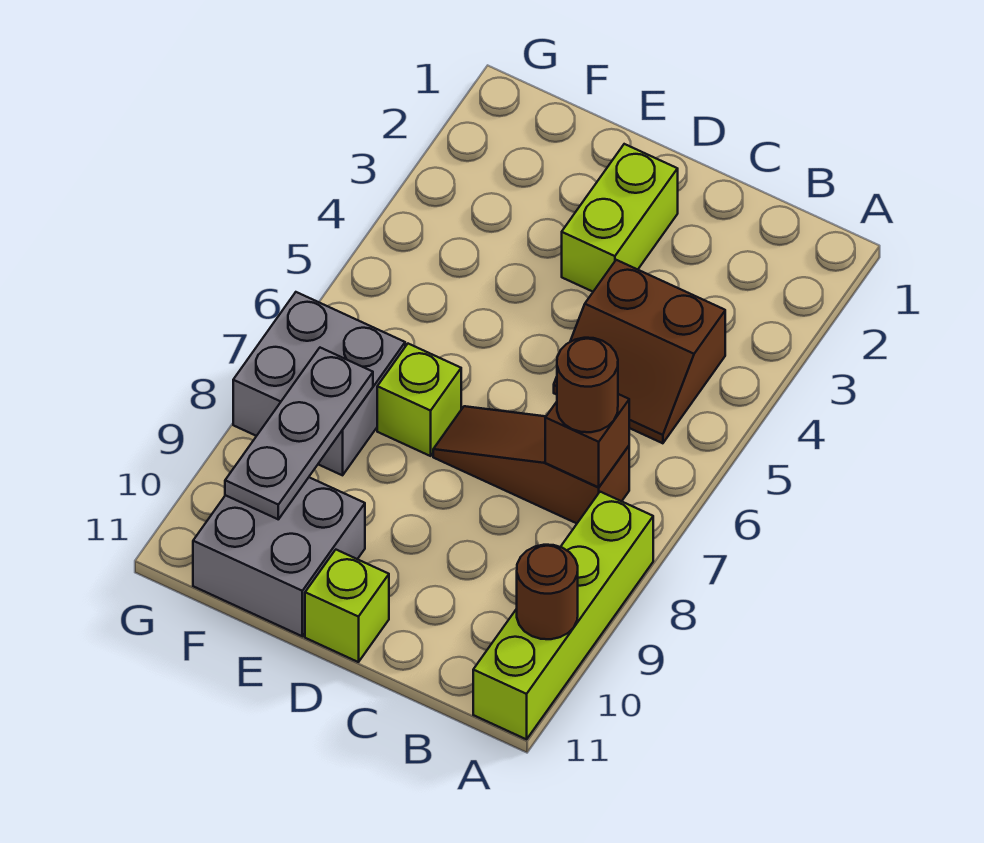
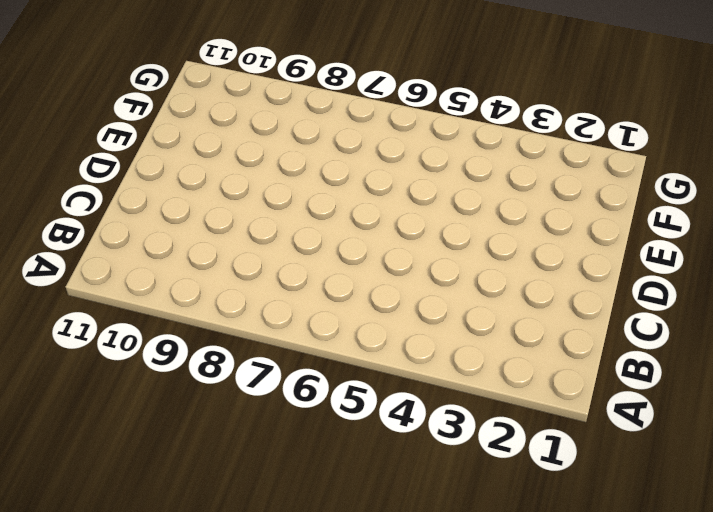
none -> lime 1x4 brick [473,492,653,739]
none -> brown 2x2 slope [554,260,725,443]
none -> brown 1x3 slope [433,406,629,523]

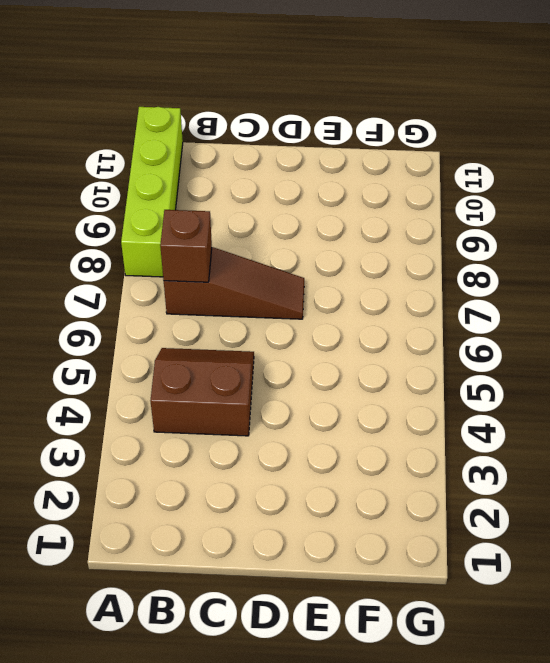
none -> lime 1x2 brick [562,144,678,292]
none -> lime 1x1 brick [305,550,389,662]
none -> lime 1x1 brick [377,344,461,456]

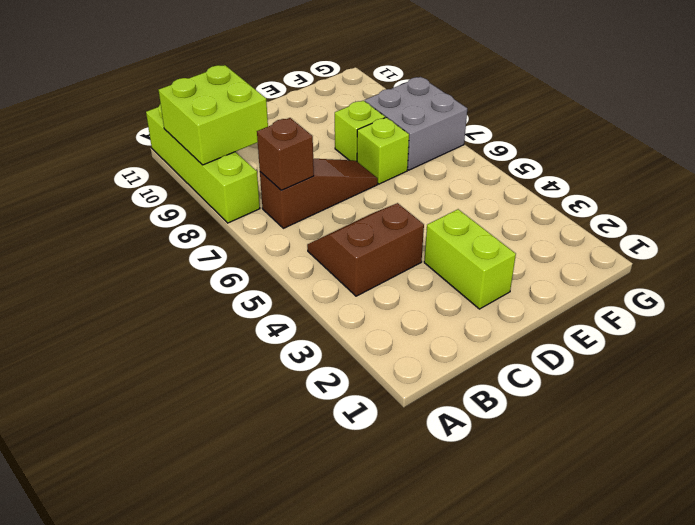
lime 2x2 brick [159,65,268,165] -> brown 1x1 round brick [517,545,578,639]
lime 1x1 brick [335,101,385,161] -> lime 1x1 brick moved to [305,550,389,662]
none -> grey 2x2 brick [193,477,365,636]
none -> grey 1x3 plate [225,348,373,519]
none -> brown 1x1 round brick [557,338,618,432]

